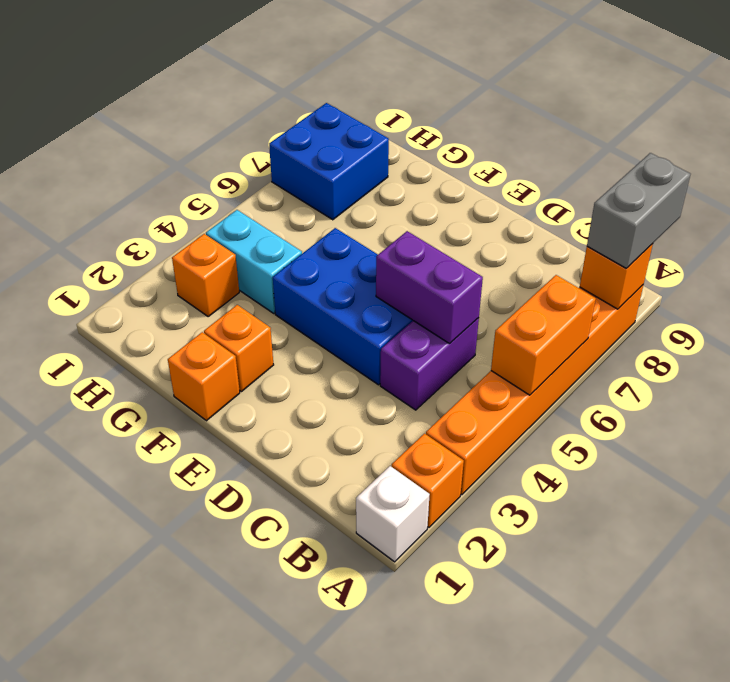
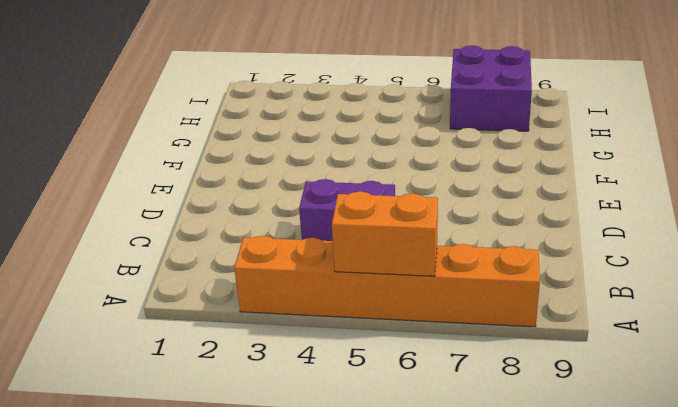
purple 2x2 brick [450,45,532,131] -> blue 2x2 brick [269,103,389,220]
none -> white 1x1 brick [356,466,430,562]
none -> orange 1x1 brick [392,434,464,528]
none -> blue 2x3 brick [273,228,413,385]

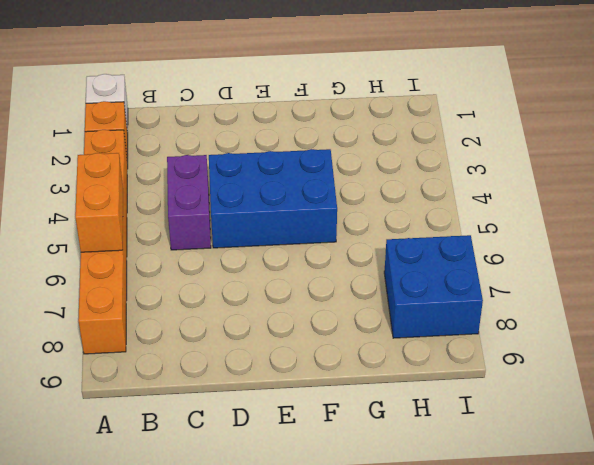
none -> orange 1x1 brick [168,332,240,421]
none -> orange 1x1 brick [204,305,274,392]
none -> cyan 1x2 brick [206,210,302,313]

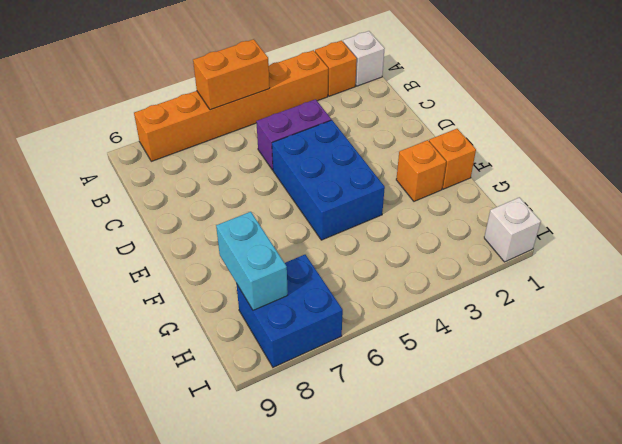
cyan 1x2 brick [216,212,288,310] -> cyan 1x2 brick moved to [206,210,302,313]
white 1x1 brick [484,197,541,262] -> none
none -> orange 1x1 brick [172,234,239,317]
none -> orange 1x1 brick [580,244,653,309]
none -> purple 1x2 brick [376,231,483,344]

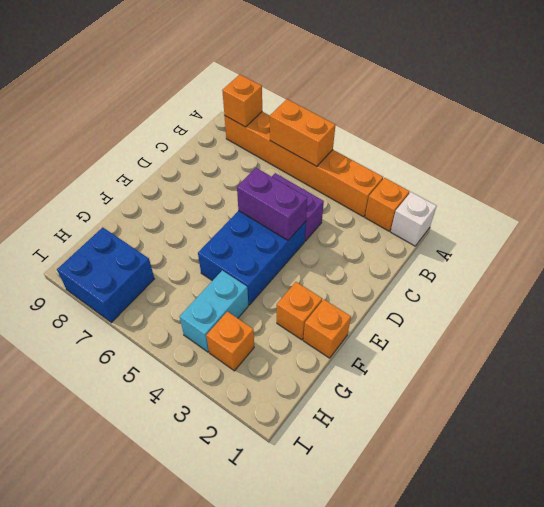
purple 1x2 brick [237,168,307,240] -> purple 1x2 brick turned to [376,231,483,344]
none -> grey 1x2 brick [587,153,691,268]

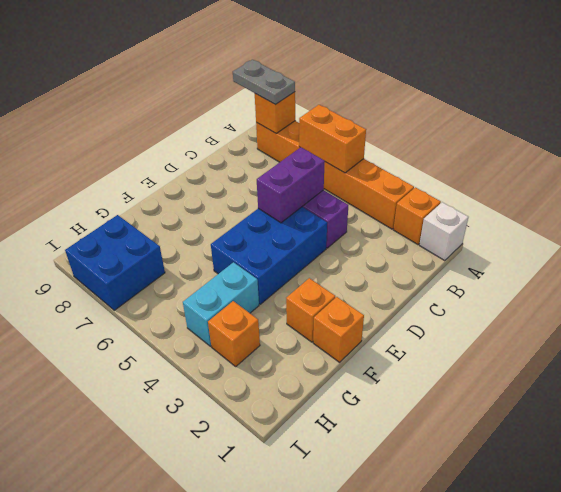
grey 1x2 plate [233,60,295,105] -> grey 1x2 brick [587,153,691,268]

